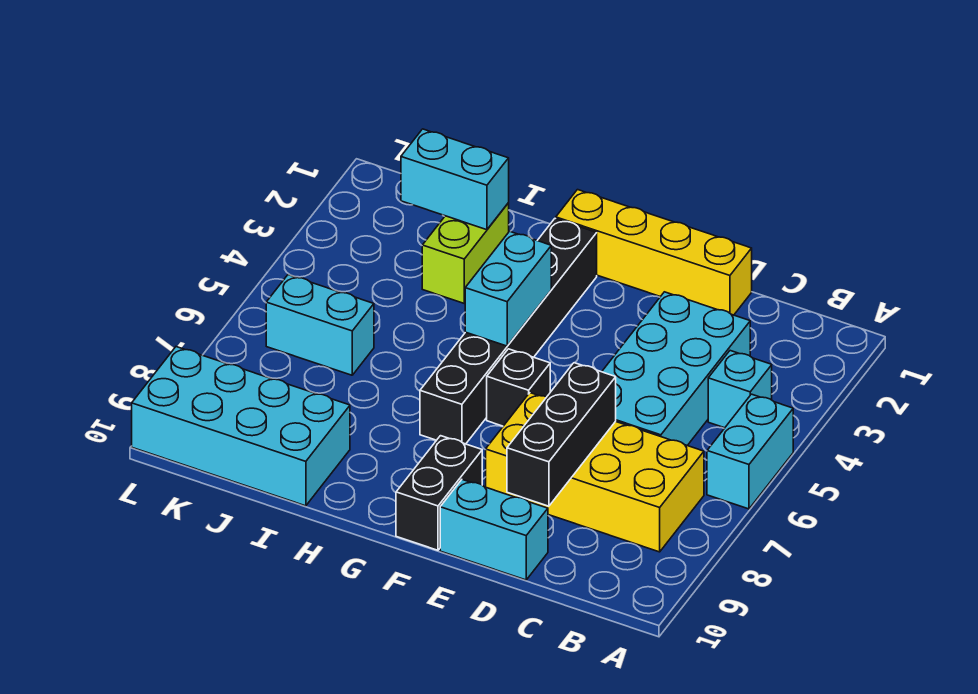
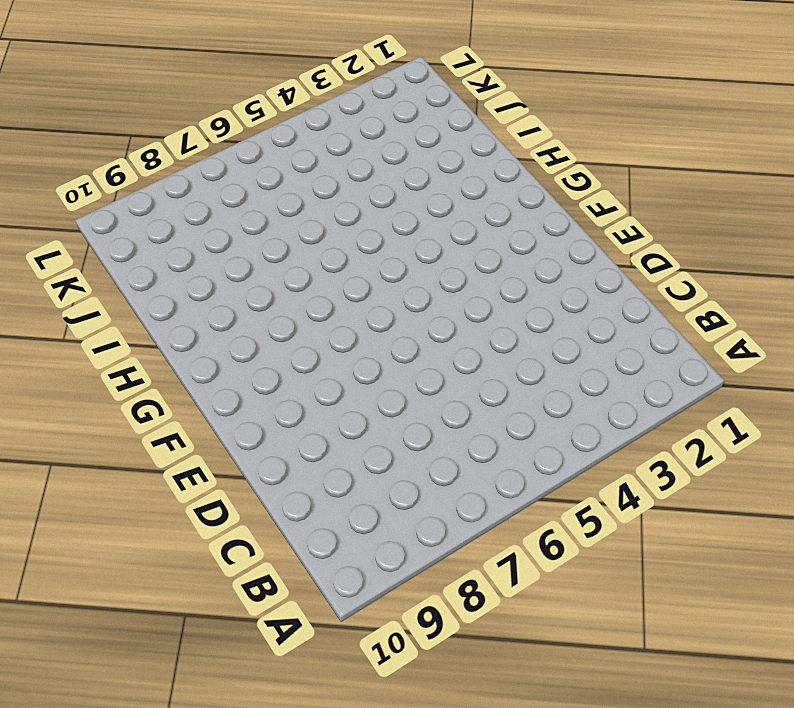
none -> cyan 1x2 brick [707,394,793,509]
none -> cyan 1x1 brick [708,351,772,428]
none -> yellow 2x4 brick [486,393,704,552]

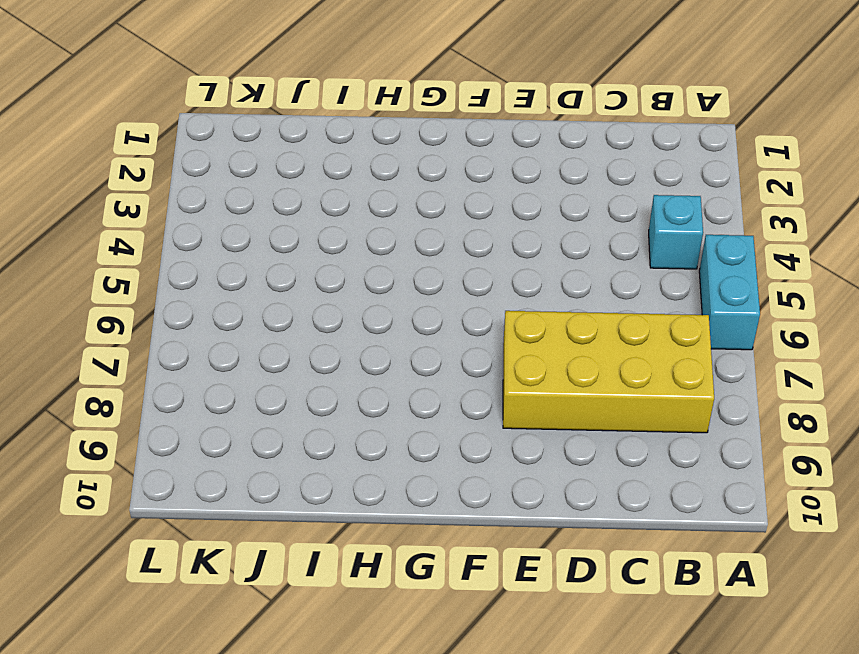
none -> cyan 2x4 brick [602,292,750,445]
none -> yellow 1x4 brick [556,190,752,315]
none -> cyan 1x2 brick [440,480,548,580]

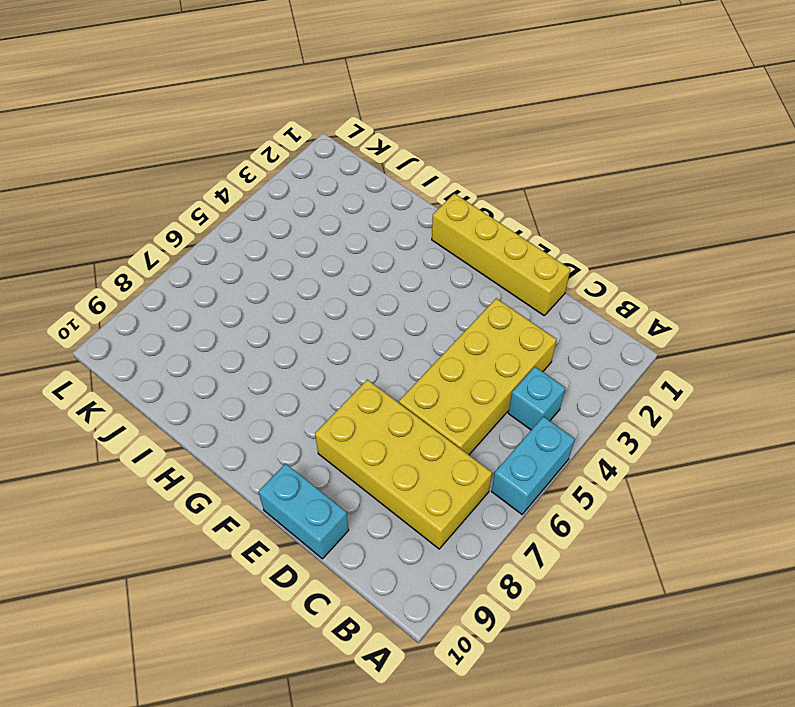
yellow 2x4 brick [399,298,557,455] -> cyan 2x4 brick [602,292,750,445]
none -> black 1x1 brick [487,349,550,426]
none -> black 1x2 brick [396,436,482,550]
none -> black 1x6 brick [420,218,597,444]

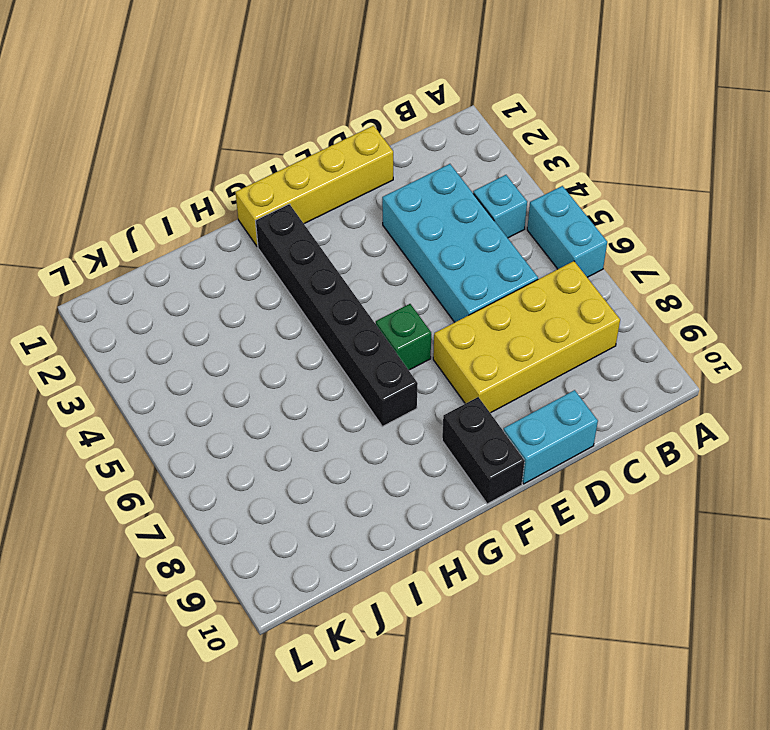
green 1x1 brick [376,304,431,370] -> black 1x1 brick [487,349,550,426]
none -> lime 1x2 brick [422,203,509,303]
none -> cyan 2x4 brick [132,347,350,506]
none -> cyan 1x2 brick [266,275,374,375]

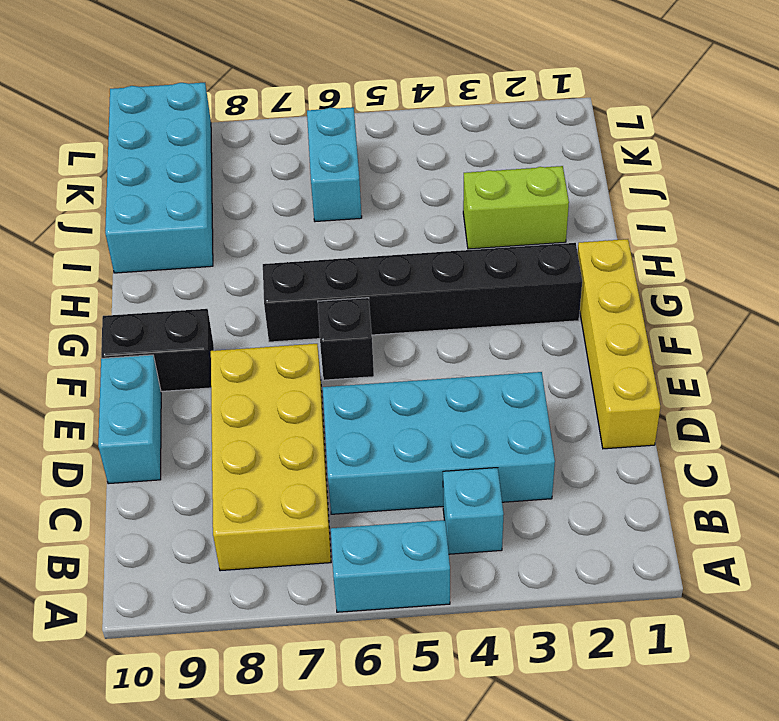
none -> black 1x3 brick [507,363,616,506]
none -> cyan 1x2 brick [465,231,551,346]
none -> cyan 1x2 brick [401,129,509,230]

